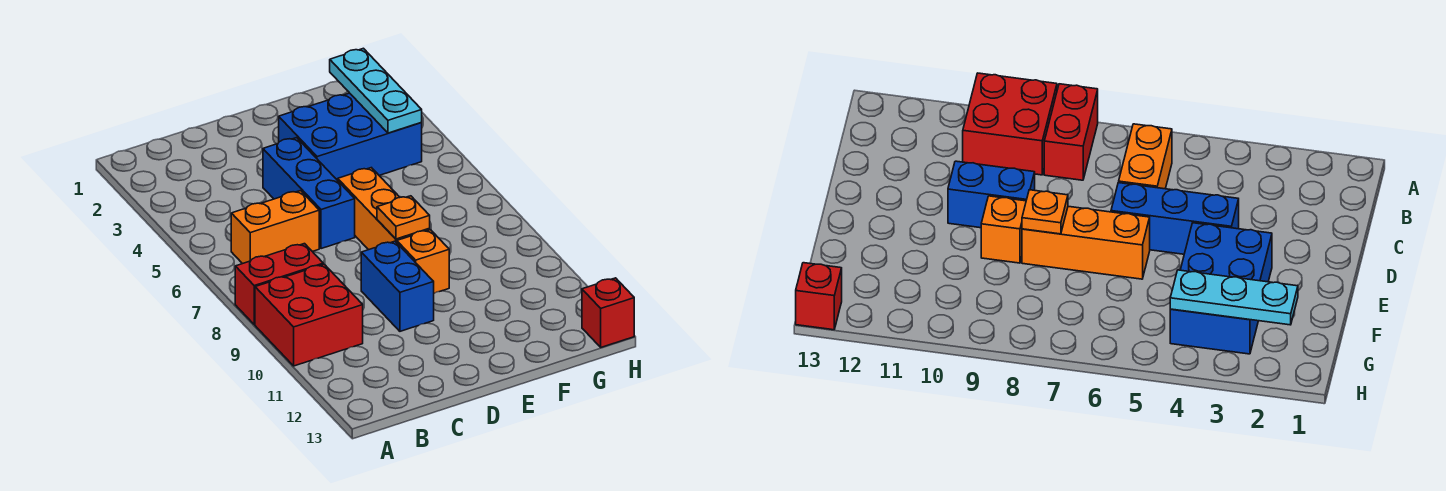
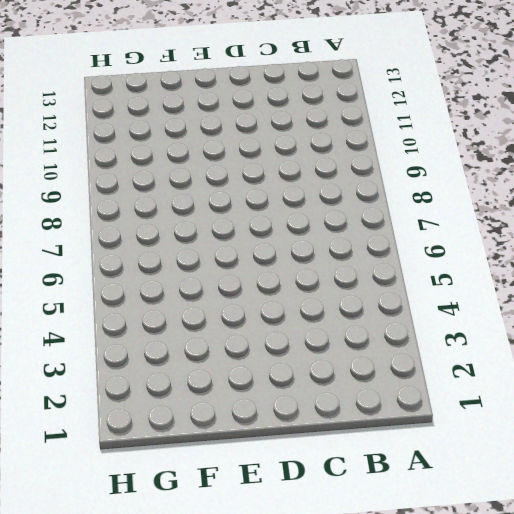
none -> red 1x2 brick [235,244,323,325]
none -> red 2x2 brick [255,264,363,366]

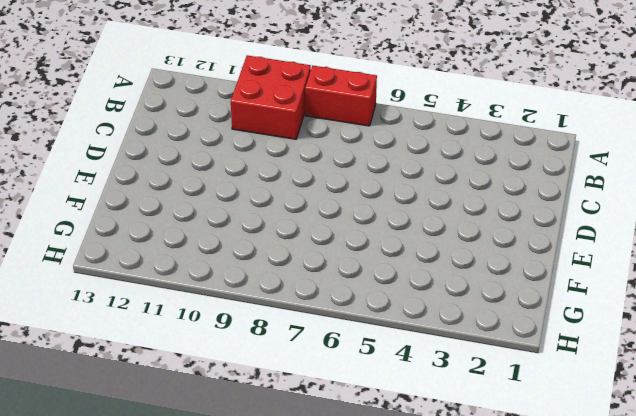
red 1x2 brick [305,66,377,126] -> red 1x2 brick turned to [235,244,323,325]
none -> orange 1x2 brick [231,191,319,264]
none -> blue 1x3 brick [263,138,355,249]

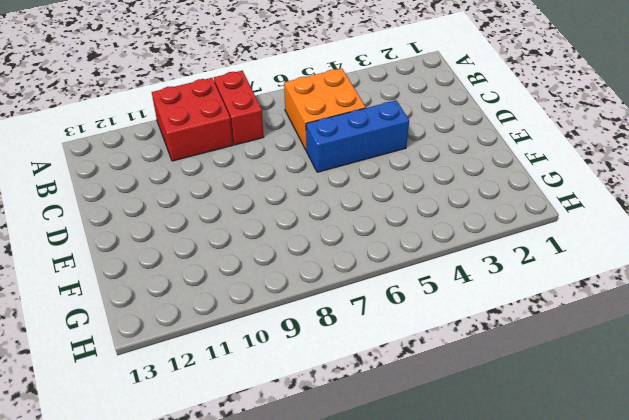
orange 2x2 brick [284,68,366,150] -> orange 1x2 brick [231,191,319,264]
none -> blue 1x2 brick [361,241,434,331]
none -> blue 2x3 brick [279,93,422,180]

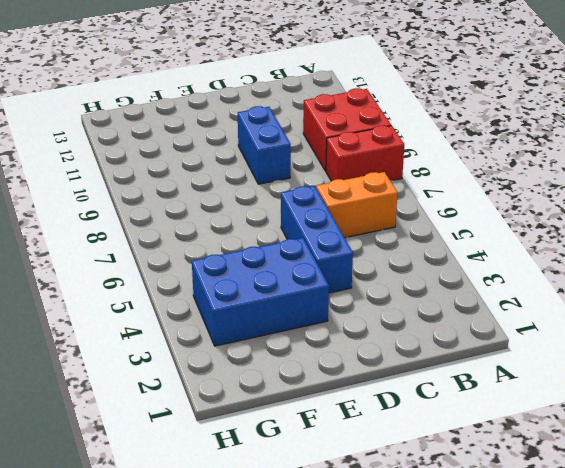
none -> orange 1x3 brick [338,168,430,250]
none -> orange 1x1 brick [397,230,449,293]

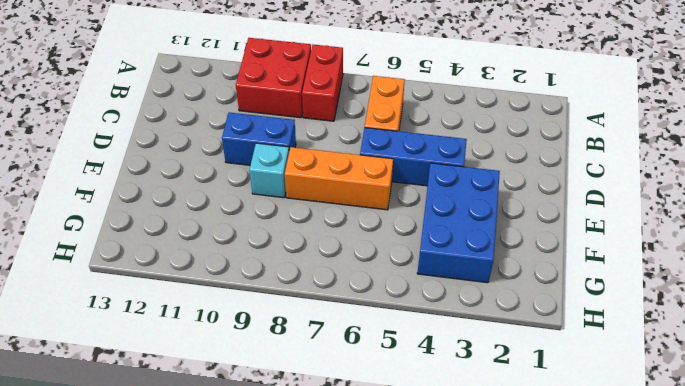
cyan 1x1 brick [249,143,289,198] -> orange 1x1 brick [397,230,449,293]
none -> red 1x1 brick [582,278,634,347]
none -> orange 1x1 plate [377,196,430,239]

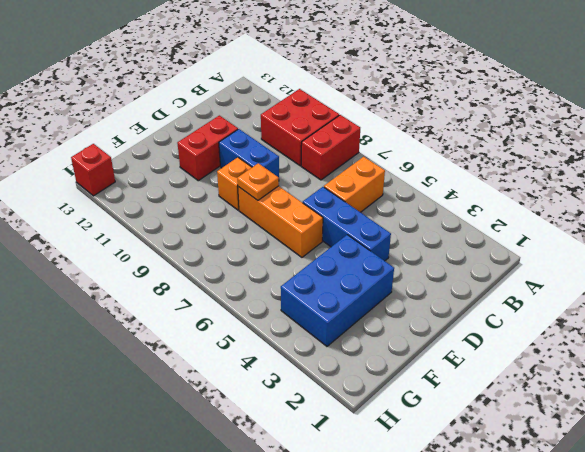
red 1x2 brick [177,115,238,181] -> none
none -> cyan 1x3 plate [330,48,422,133]

